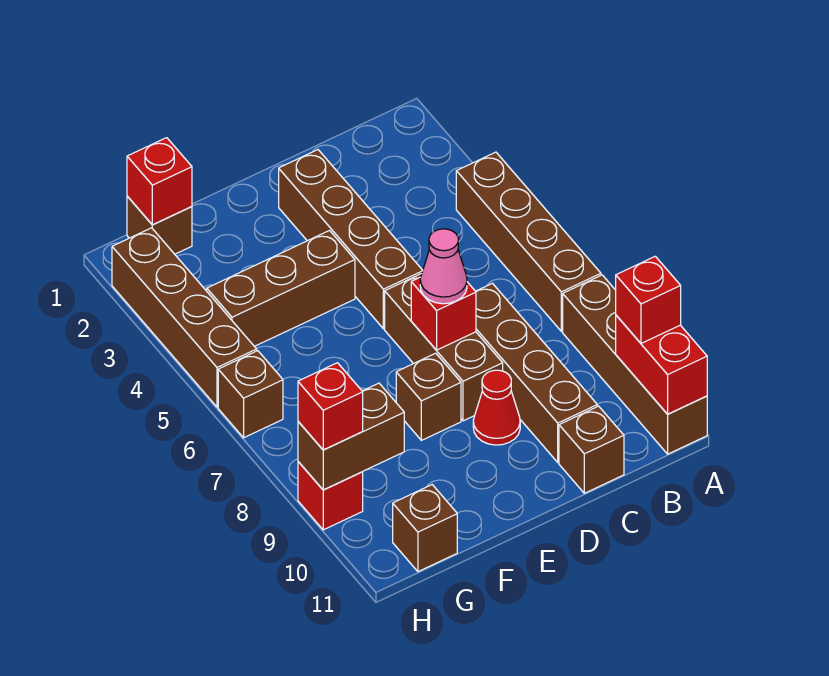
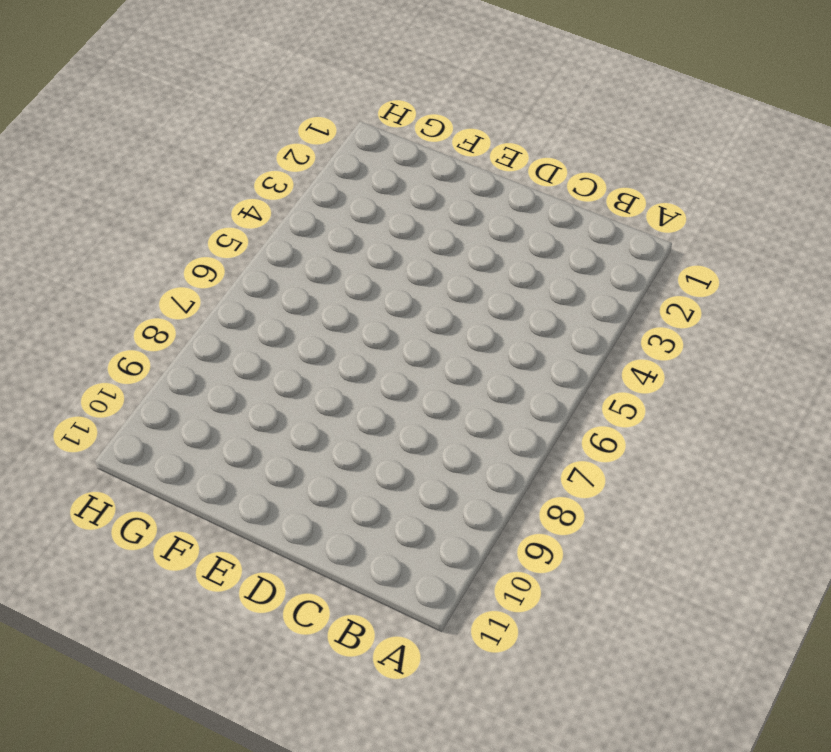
none -> brown 1x4 brick [456,152,601,331]
none -> brown 1x4 brick [563,275,707,454]
none -> brown 1x4 brick [476,283,597,462]

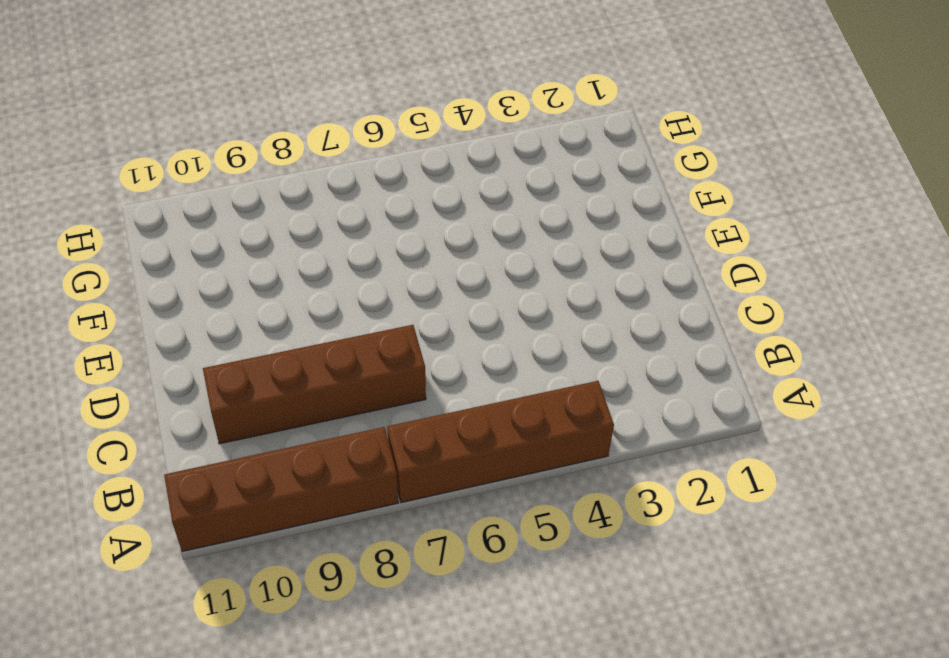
none -> brown 1x1 brick [559,406,624,493]
none -> brown 1x4 brick [279,150,423,329]
none -> brown 1x3 brick [385,274,503,421]

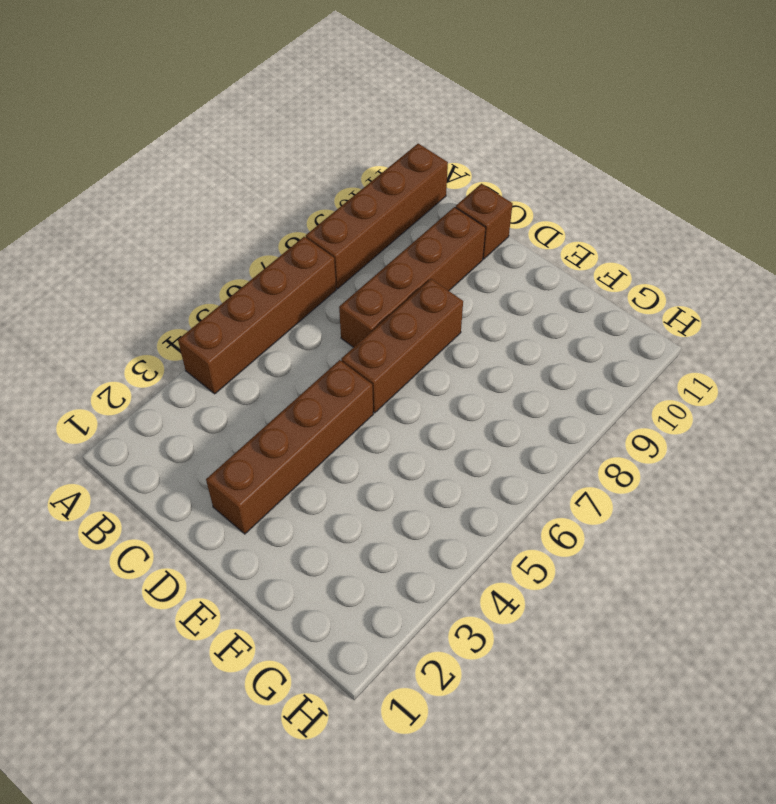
none -> red 1x1 cone [473,370,520,445]
none -> brown 1x3 brick [207,231,355,346]
none -> brown 1x1 brick [396,353,461,440]

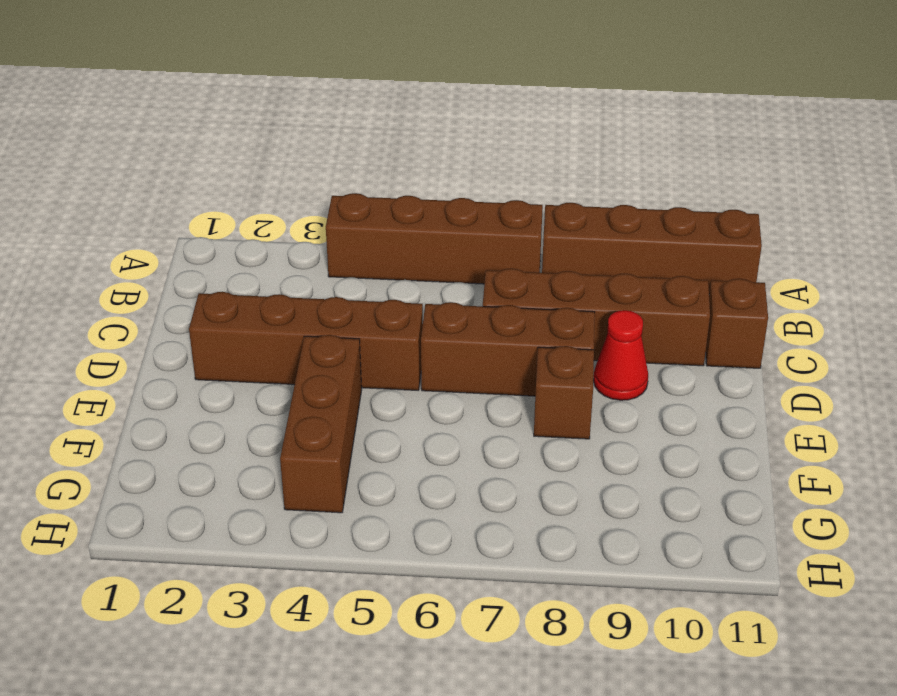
none -> brown 1x1 brick [127,196,192,254]
none -> brown 1x1 brick [393,485,457,572]
none -> brown 1x4 brick [112,228,257,407]

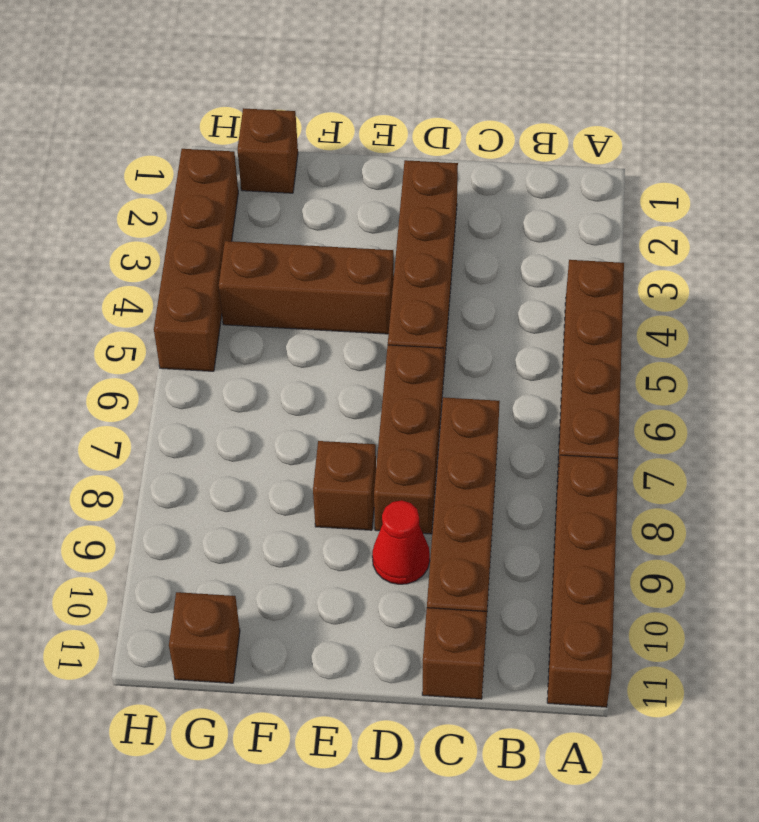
none -> brown 1x1 brick [218,351,283,438]
none -> red 1x1 brick [298,462,363,530]
none -> red 1x2 brick [616,315,707,414]

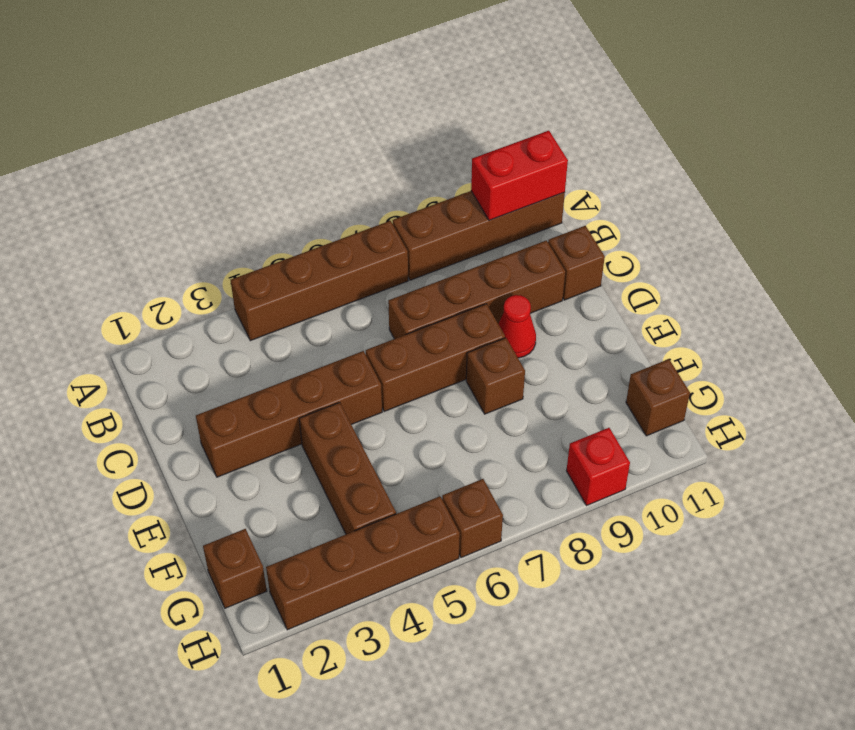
none -> red 1x1 brick [411,277,476,350]
none -> red 1x1 brick [127,138,192,225]
none -> brown 1x2 brick [298,383,404,490]

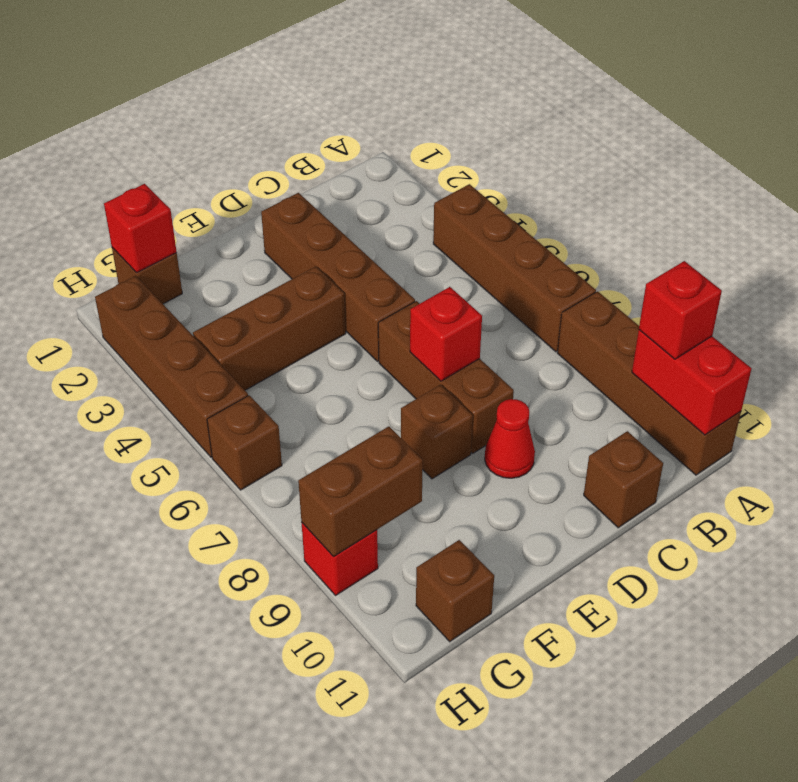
none -> brown 1x4 brick [476,283,597,462]
none -> pink 1x1 cone [420,229,467,304]
none -> red 1x1 brick [298,363,363,450]

